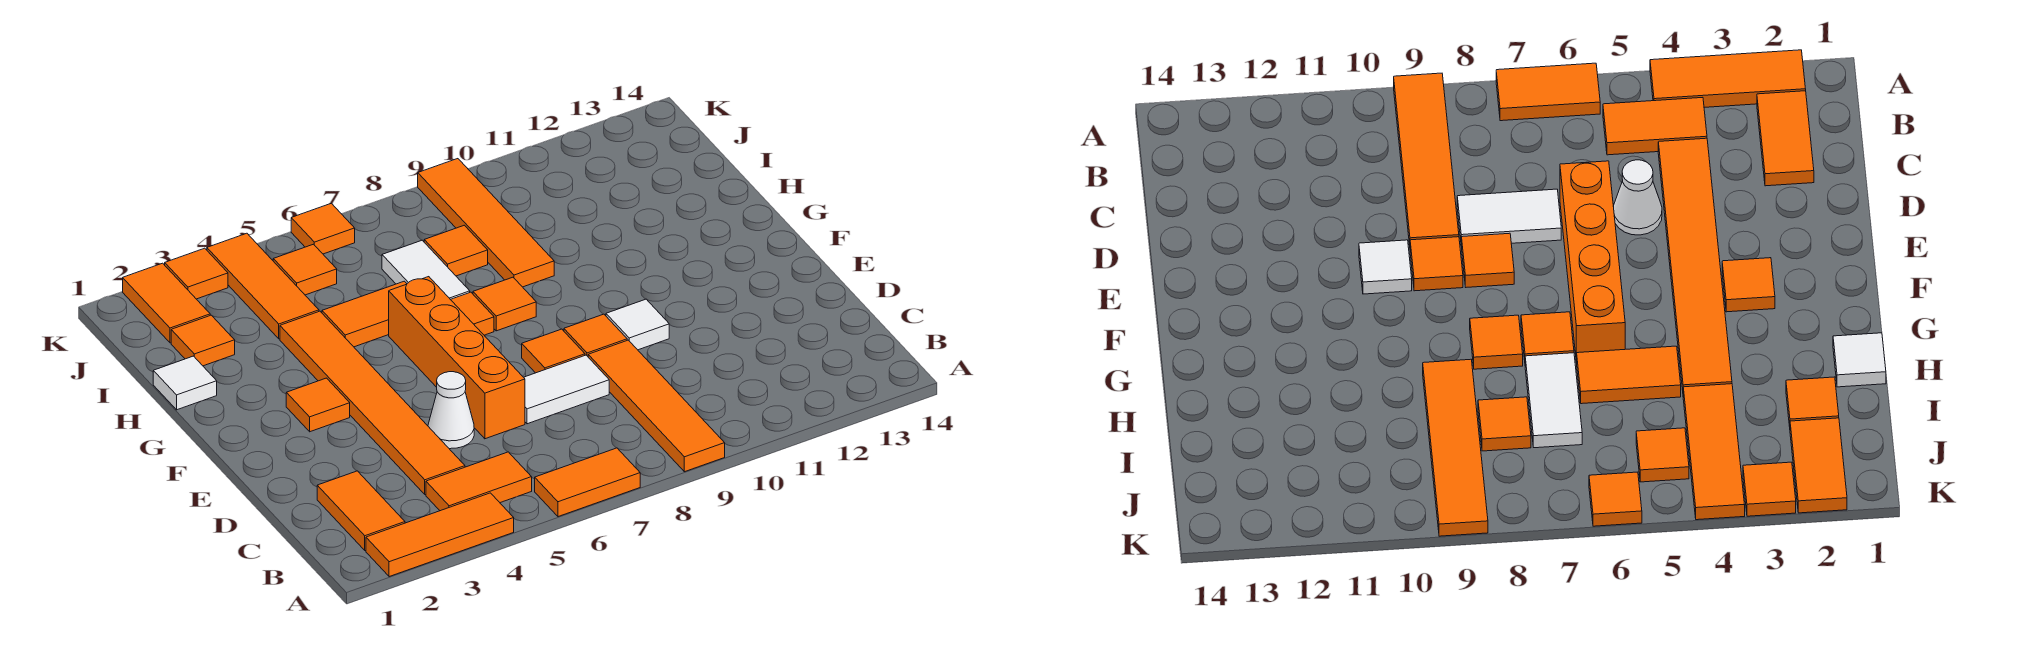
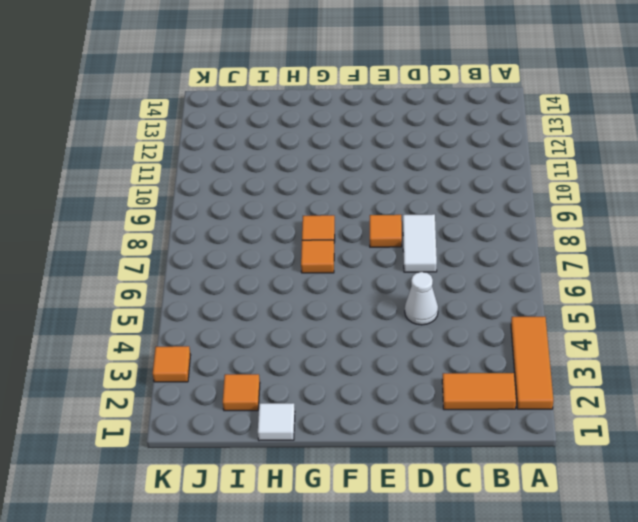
none -> orange 1x2 tile [535,448,640,517]
none -> orange 1x4 tile [588,340,725,472]
none -> orange 1x2 tile [426,452,532,511]

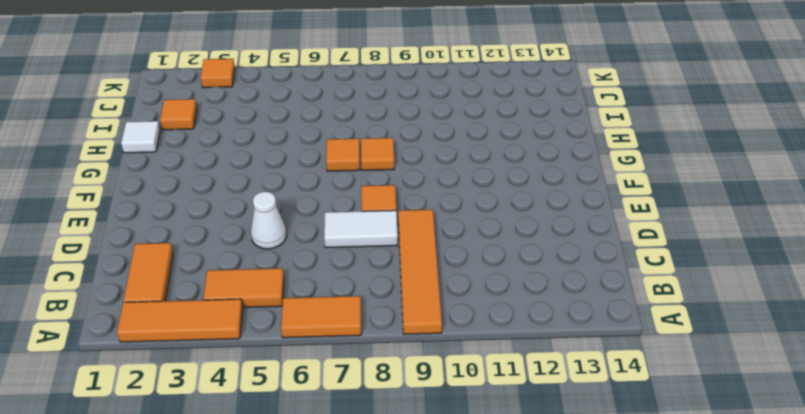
none -> orange 1x6 tile [280,311,465,495]
none -> orange 1x4 brick [389,277,525,439]
none -> orange 1x1 tile [564,314,627,356]

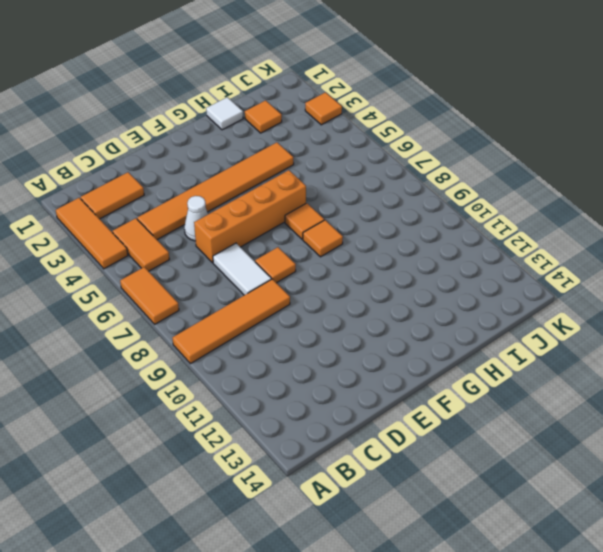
none -> orange 1x1 tile [564,314,627,356]
none -> white 1x1 tile [606,299,669,350]
none -> orange 1x1 tile [286,378,350,432]

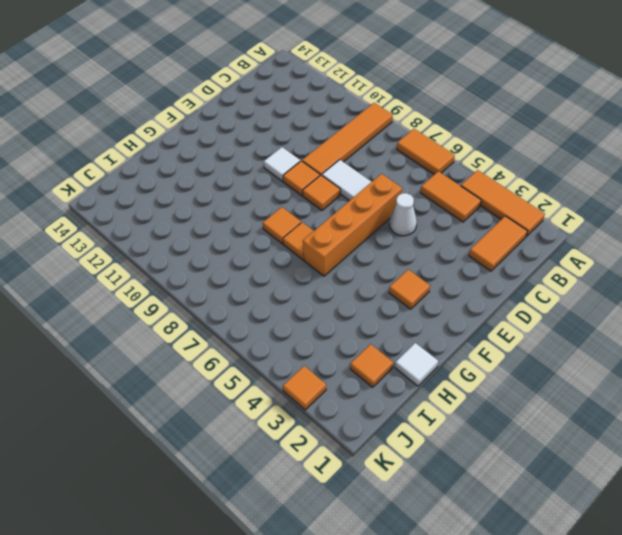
none -> orange 1x6 tile [280,311,465,495]
none -> orange 1x2 tile [322,281,407,347]
none -> white 1x2 tile [382,240,470,299]

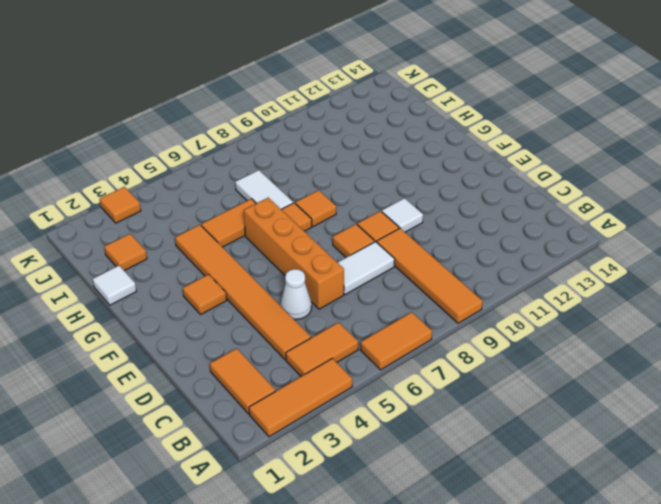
none -> orange 1x4 tile [418,159,554,287]
none -> orange 1x3 tile [207,233,319,339]
none -> orange 1x1 tile [424,225,488,276]

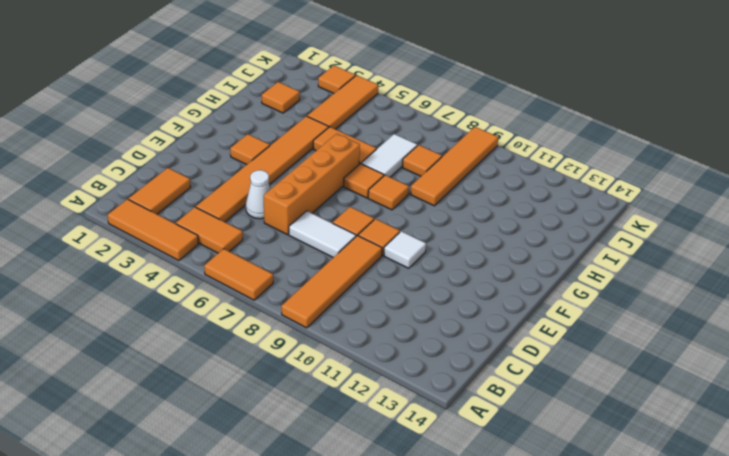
none -> white 1x1 tile [153,356,217,410]
none -> orange 1x2 tile [123,263,210,343]
none -> orange 1x1 tile [273,244,337,295]

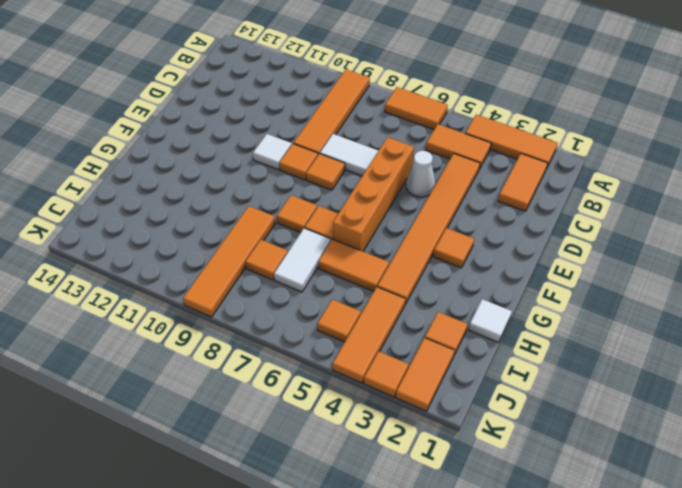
none -> orange 1x1 tile [291,203,355,254]

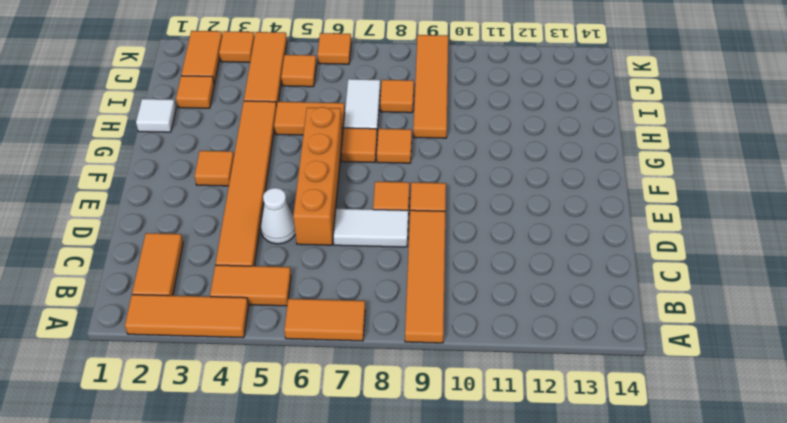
none -> white 1x1 tile [606,299,669,350]

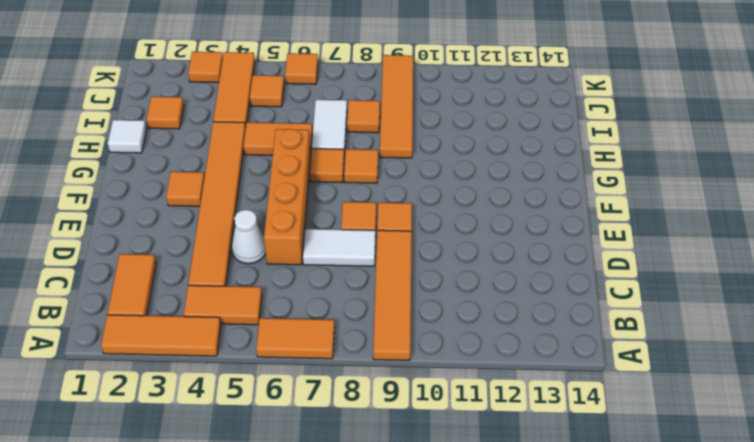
none -> white 1x1 tile [606,299,669,350]
none -> orange 1x2 tile [123,263,210,343]

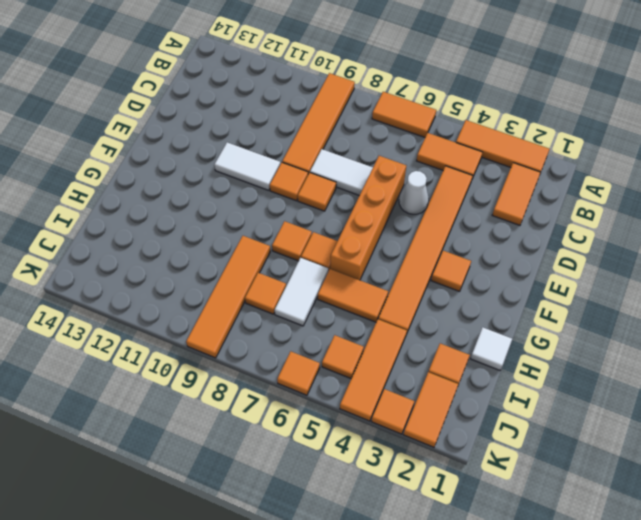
white 1x2 tile [214,142,280,190] -> white 1x1 tile [606,299,669,350]

